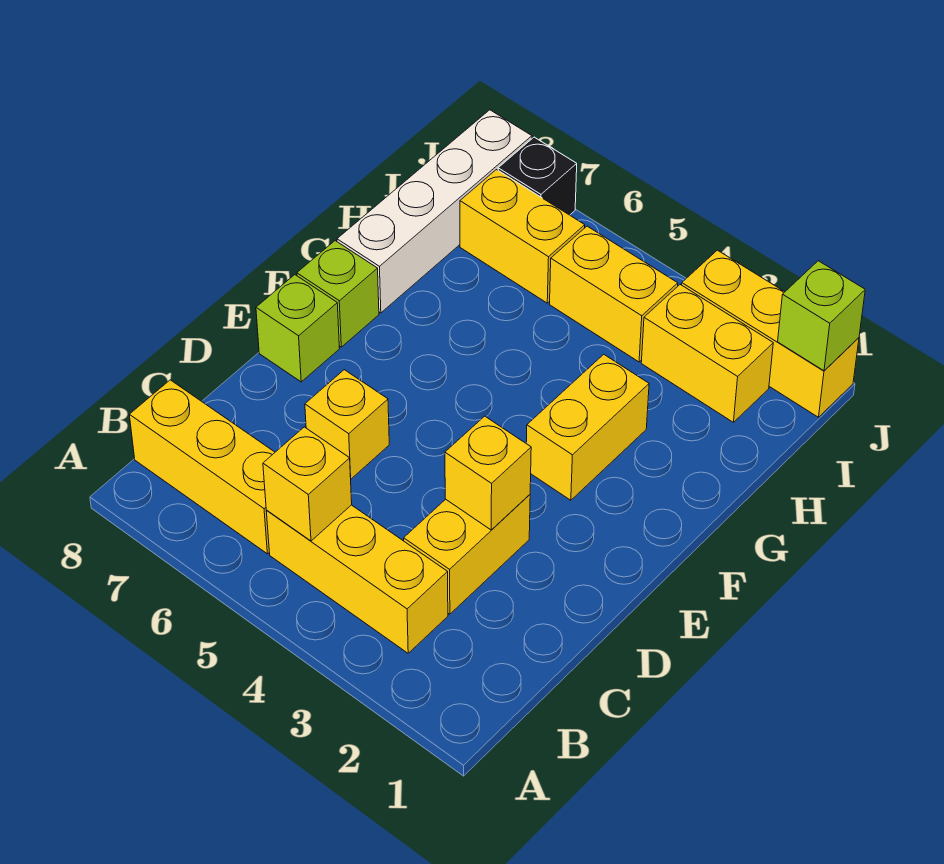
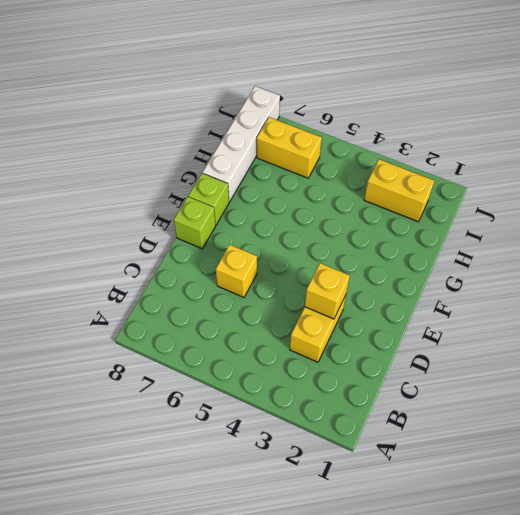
none -> yellow 1x3 brick [266,505,448,653]
none -> yellow 1x3 brick [130,380,275,554]
none -> yellow 1x2 brick [526,354,649,500]

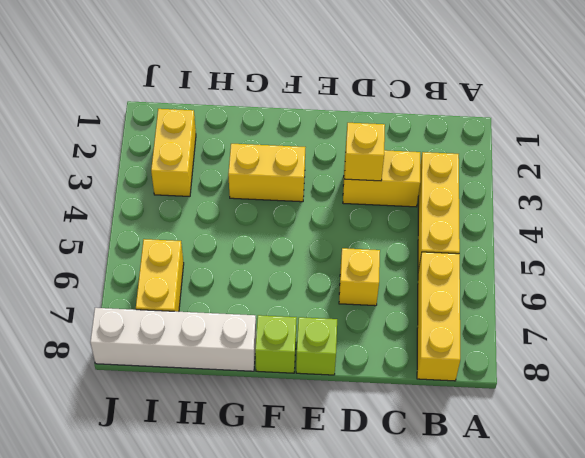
none -> yellow 1x2 brick [550,226,678,362]
none -> yellow 1x3 brick [682,250,859,417]
none -> black 1x1 brick [498,137,577,215]

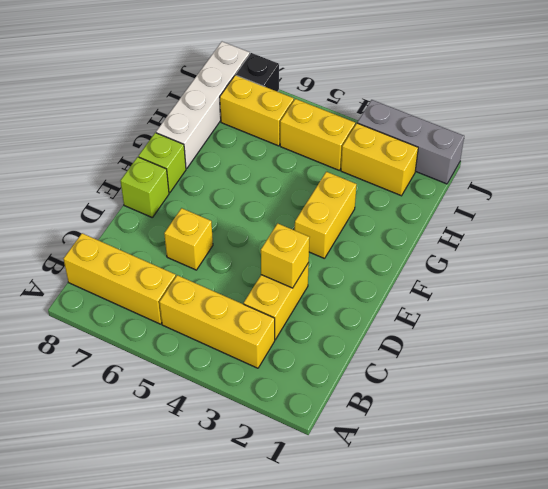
grey 1x3 brick [358,100,464,184] -> yellow 1x3 brick [682,250,859,417]
none -> yellow 1x1 brick [263,427,352,541]
none -> lime 1x1 brick [778,261,865,371]

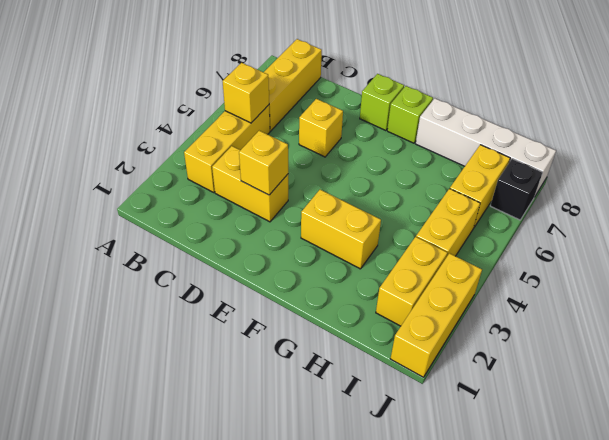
none -> lime 1x1 brick [778,261,865,371]

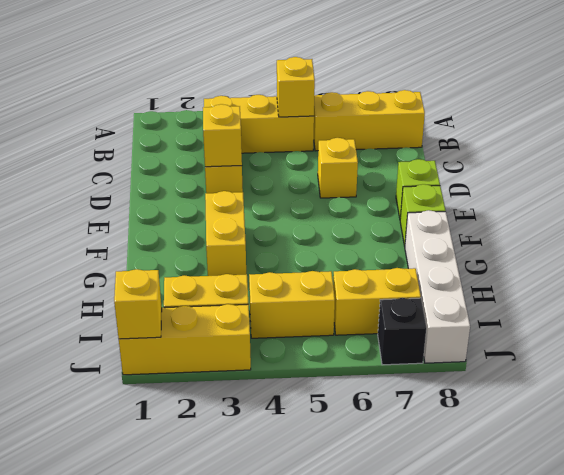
yellow 1x1 brick [114,269,162,339] -> lime 1x1 brick [778,261,865,371]

